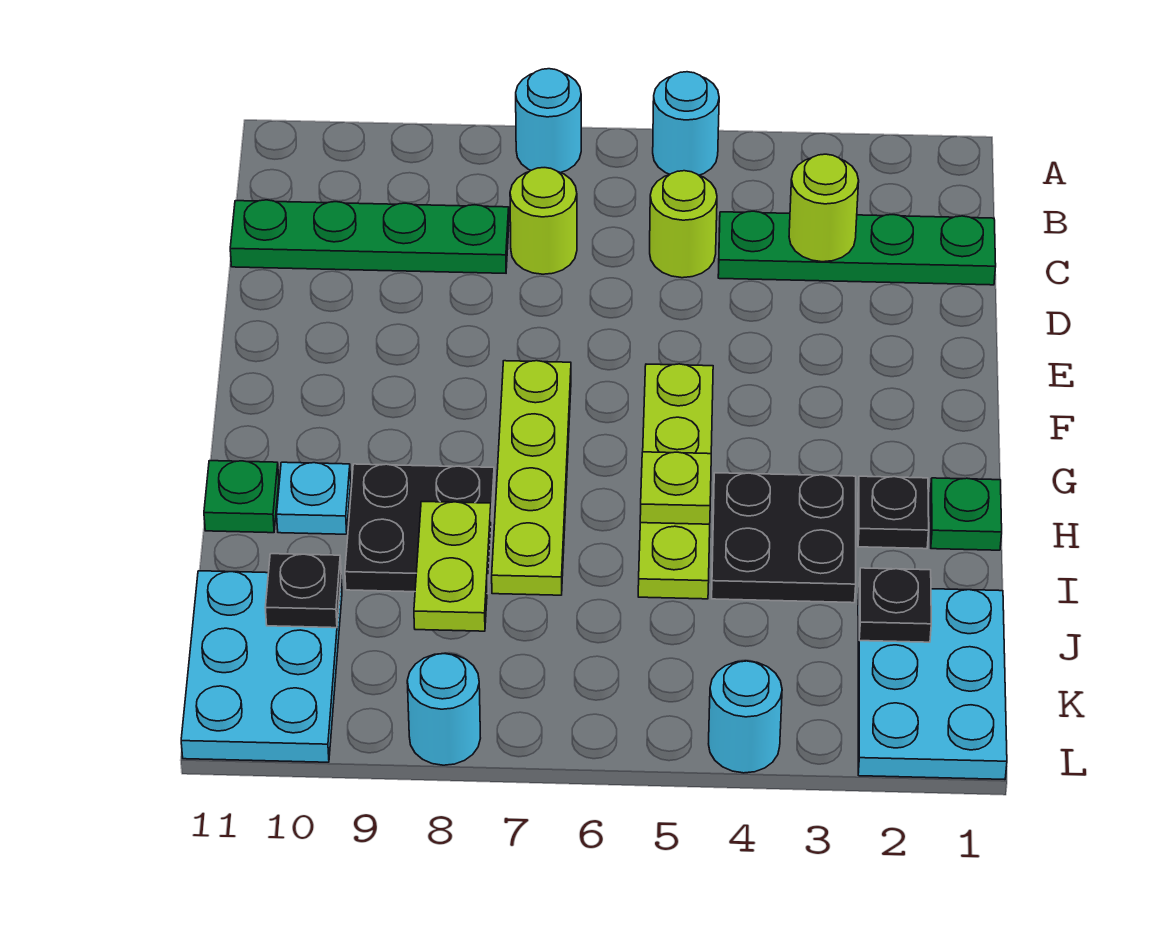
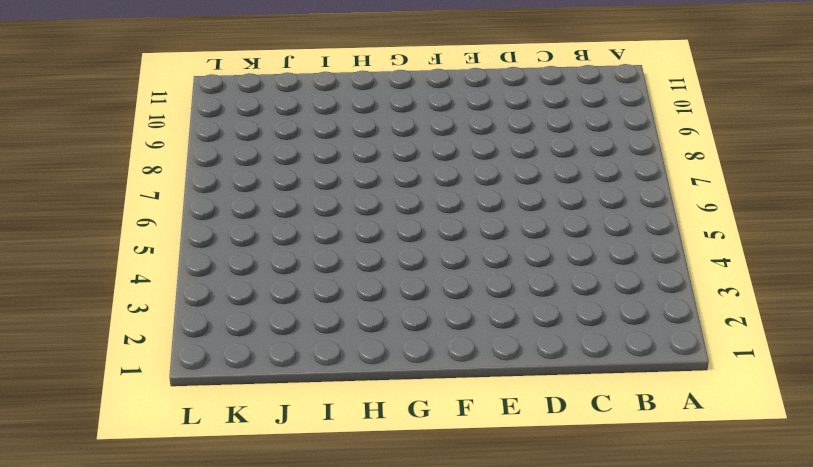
none -> cyan 1x1 round brick [653,72,719,175]
none -> cyan 1x1 round brick [516,69,581,173]
none -> green 1x4 plate [718,211,996,285]

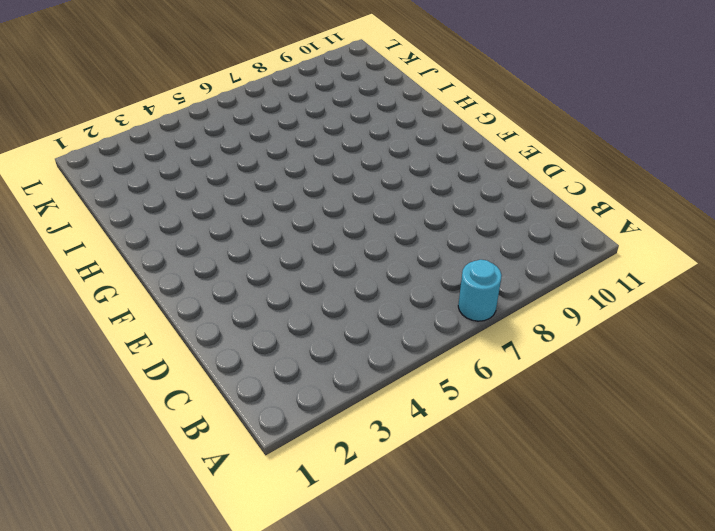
none -> cyan 1x1 round brick [653,72,719,175]
none -> green 1x4 plate [718,211,996,285]
none -> lime 1x1 round brick [650,171,717,278]

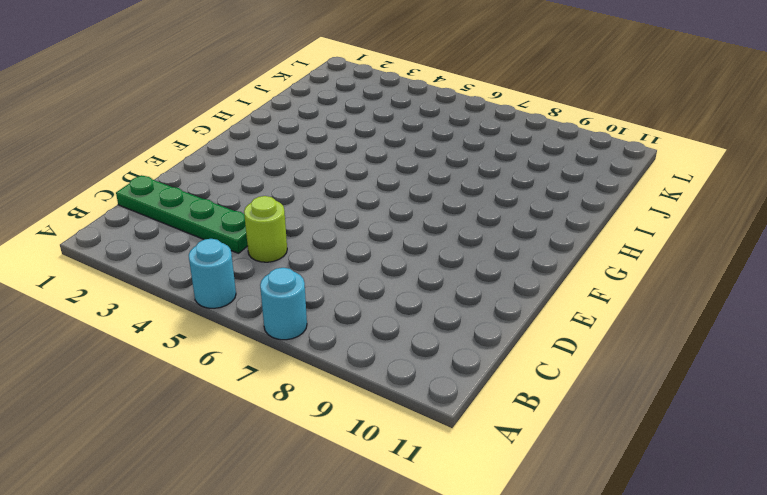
none -> lime 1x1 round brick [510,168,577,274]
none -> green 1x4 plate [230,200,509,273]
none -> lime 1x4 plate [638,364,713,599]

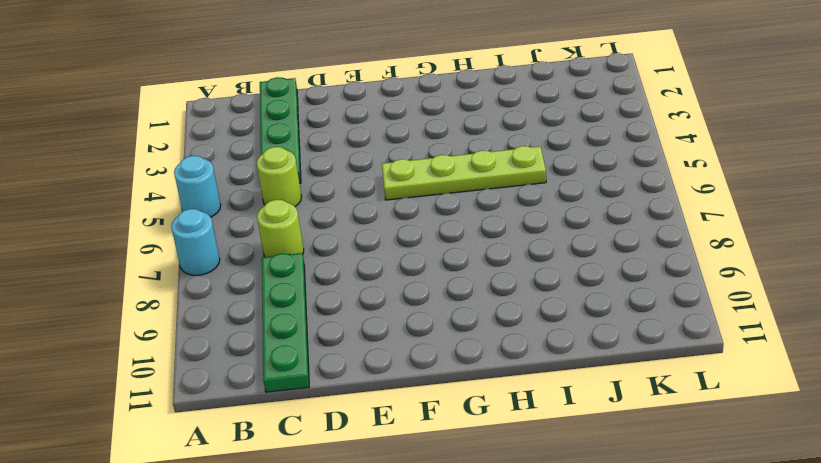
none -> lime 1x4 plate [492,361,571,595]
none -> green 1x1 plate [930,478,1002,550]
none -> black 1x1 plate [858,476,929,549]

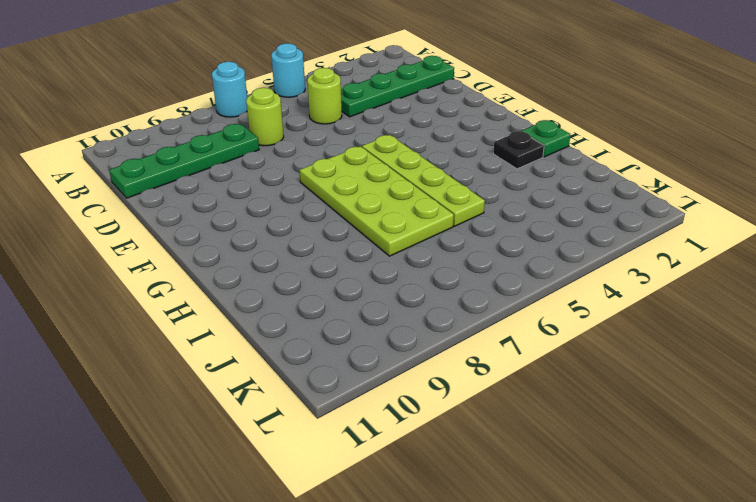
lime 2x4 plate [299,146,454,256] -> lime 1x4 plate [492,361,571,595]
none -> black 2x2 plate [712,473,856,603]
none -> black 2x2 plate [345,464,494,594]
none -> cyan 1x1 plate [277,462,351,534]

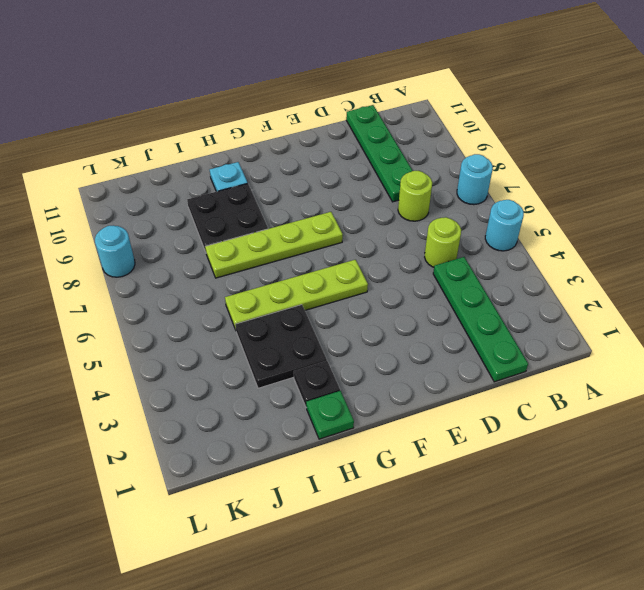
none -> green 1x1 plate [204,461,279,533]
none -> cyan 2x3 plate [858,589,1007,780]
none -> cyan 2x3 plate [181,571,342,762]

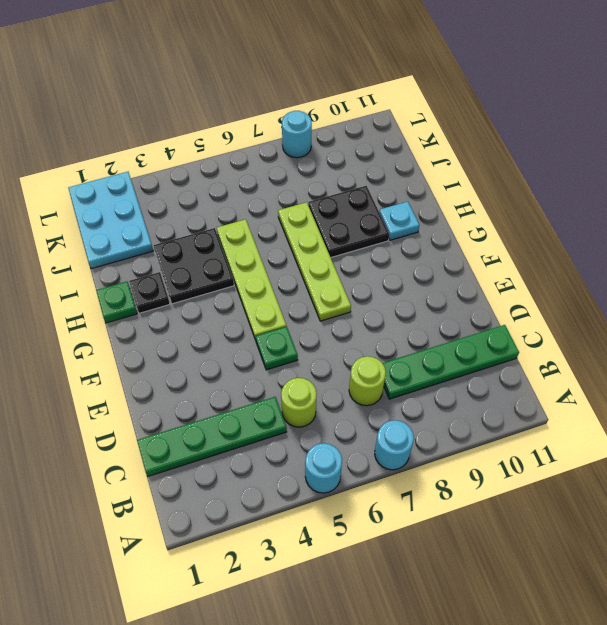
green 1x1 plate [256,327,298,370] -> green 1x1 plate moved to [204,461,279,533]
none -> cyan 2x3 plate [181,571,342,762]
none -> cyan 1x1 round brick [709,661,782,773]
none -> lime 1x1 round brick [789,154,859,262]

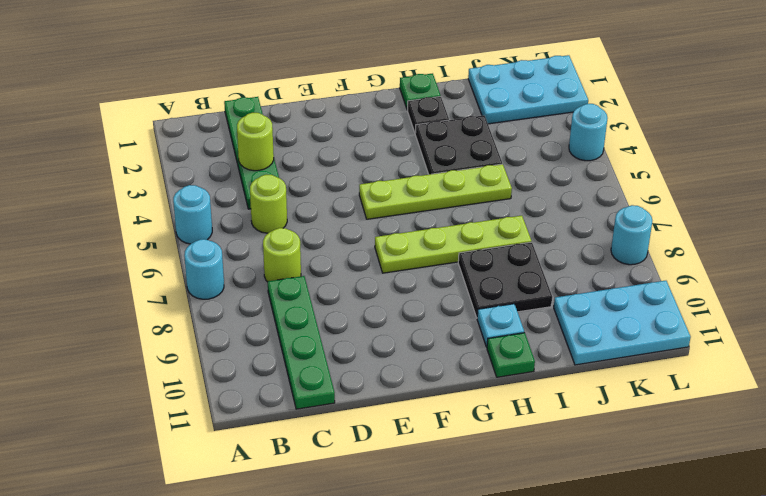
none -> lime 1x1 plate [640,452,711,524]
none -> lime 1x2 plate [414,502,491,631]
none -> black 1x1 plate [859,568,931,642]

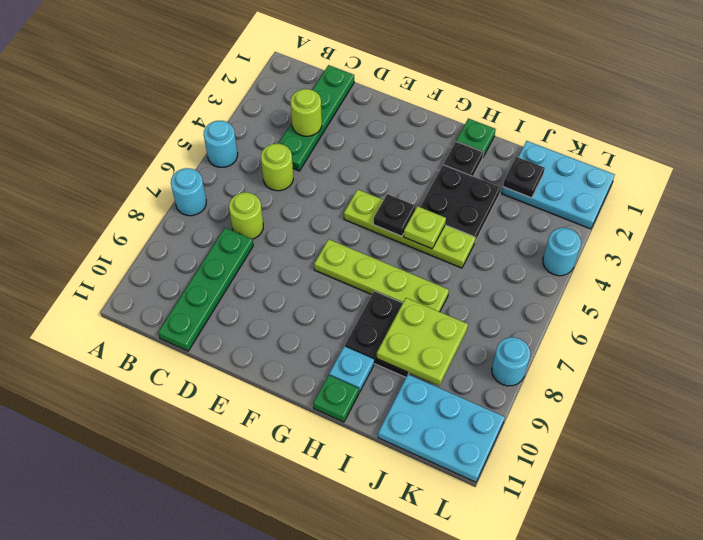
black 1x1 plate [373,194,416,236] -> black 1x1 plate moved to [265,554,341,628]
lime 2x2 plate [377,298,468,386] -> lime 1x2 plate [414,502,491,631]

